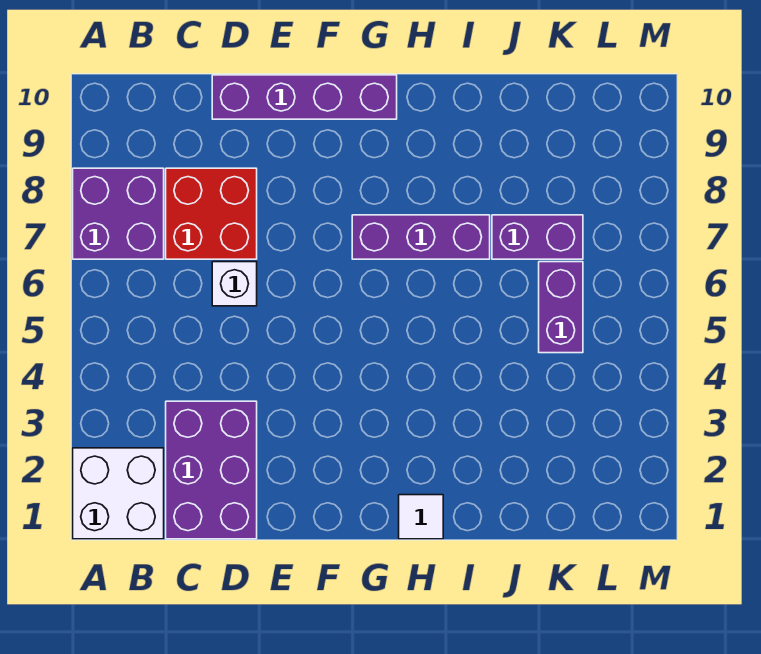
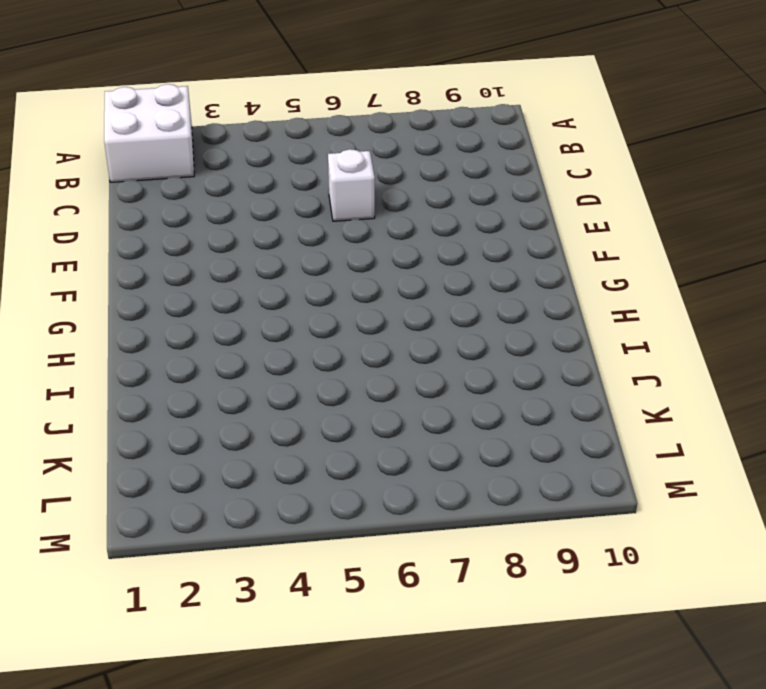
none -> purple 2x2 brick [73,168,164,259]
none -> purple 2x3 brick [166,401,257,539]

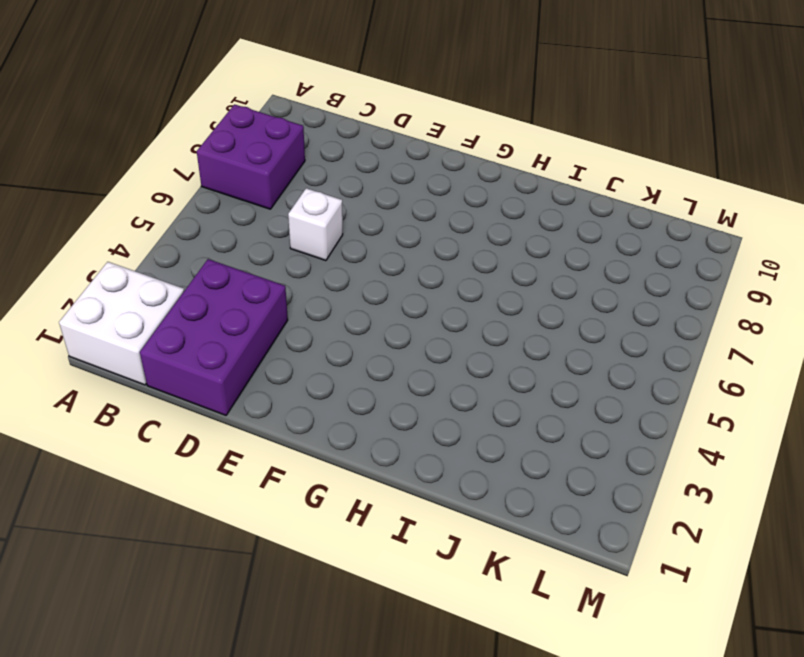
none -> red 2x2 brick [166,168,257,259]
none -> purple 1x4 brick [212,75,397,119]

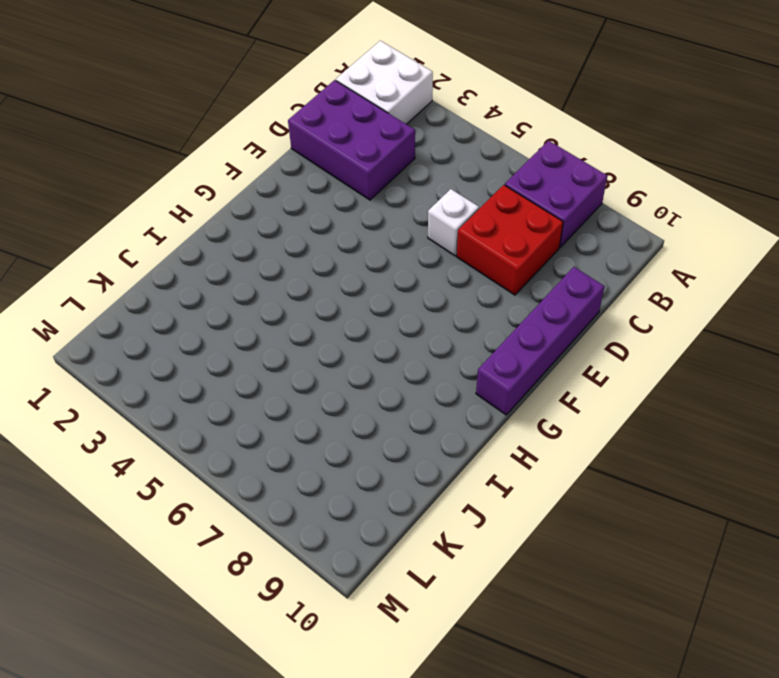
none -> purple 1x3 brick [352,215,490,259]
none -> white 1x1 tile [399,495,443,539]

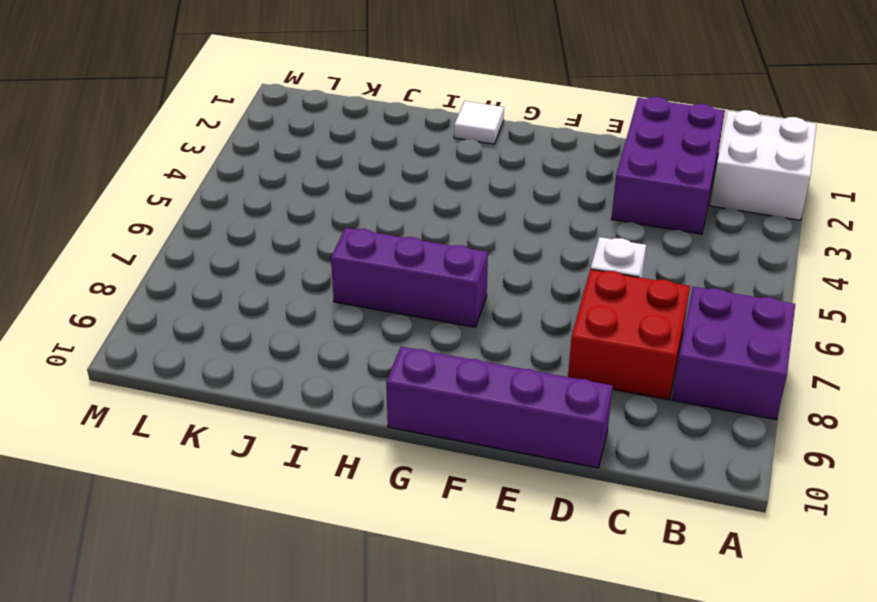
none -> purple 1x2 brick [492,215,583,259]
none -> purple 1x2 brick [539,262,583,353]

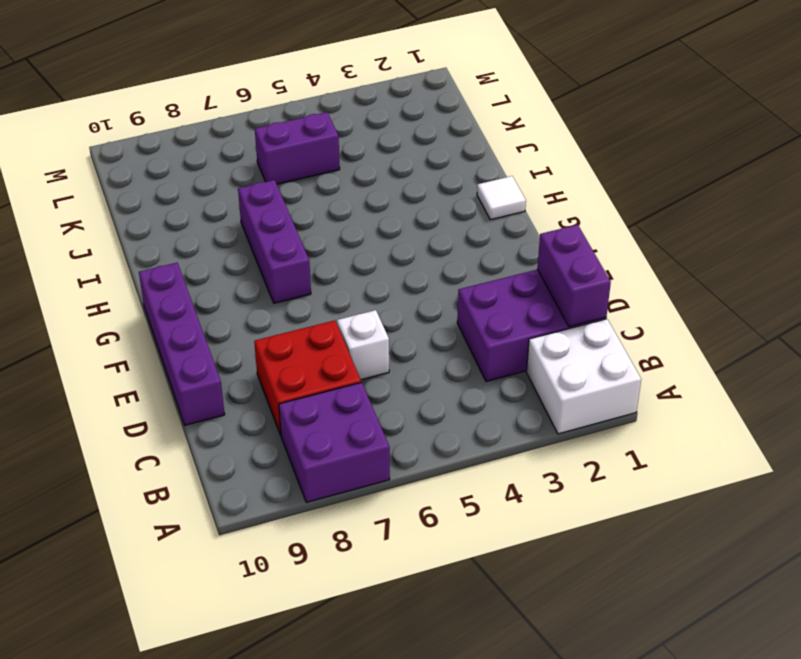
purple 1x2 brick [537,225,611,327] -> purple 1x2 brick moved to [492,215,583,259]

